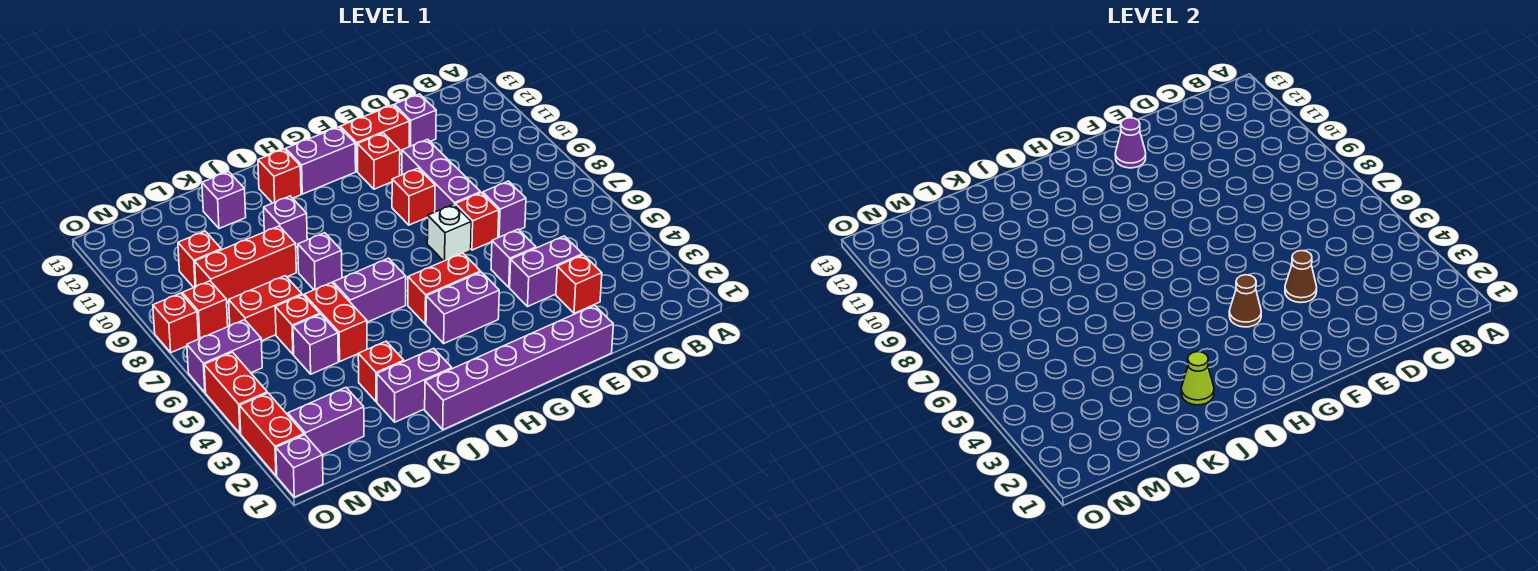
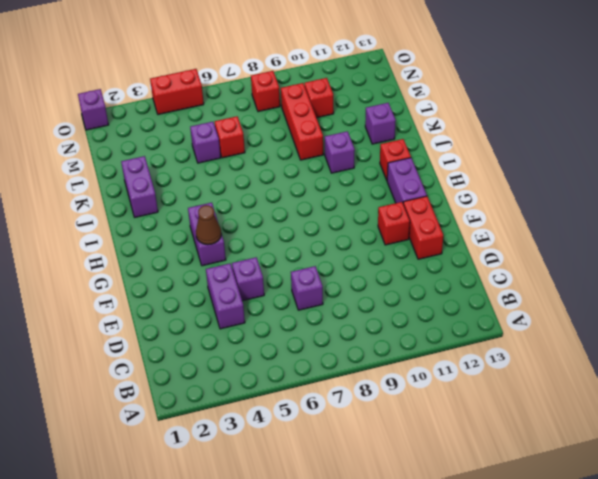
none -> red 1x1 brick [556,255,602,313]
none -> purple 1x1 brick [394,94,436,147]
none -> purple 1x6 brick [425,305,613,430]
none -> red 1x1 brick [455,193,499,250]

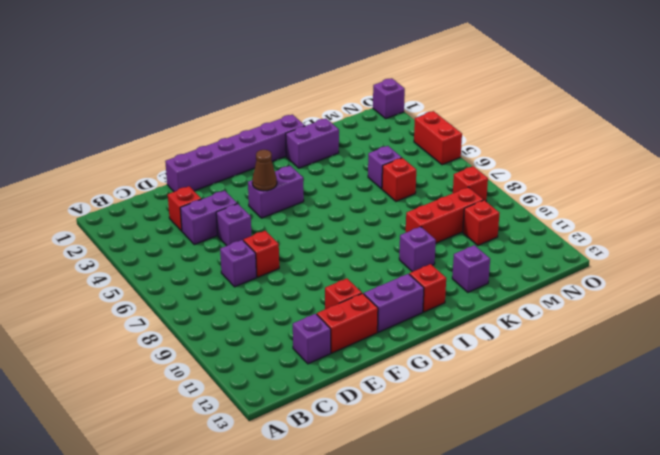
none -> purple 1x3 brick [402,139,480,212]
none -> white 1x1 brick [427,204,471,261]
none -> red 1x1 brick [392,168,435,225]
none -> red 1x2 brick [408,253,481,324]

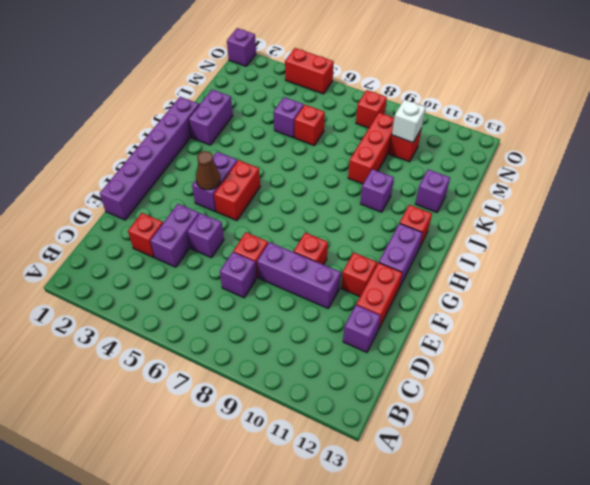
white 1x1 brick [392,100,426,143] -> white 1x1 brick moved to [427,204,471,261]
none -> purple 1x2 brick [333,258,406,322]
none -> purple 1x1 brick [298,233,342,290]
none -> red 1x1 brick [358,341,404,402]
none -> red 1x2 brick [304,283,367,361]

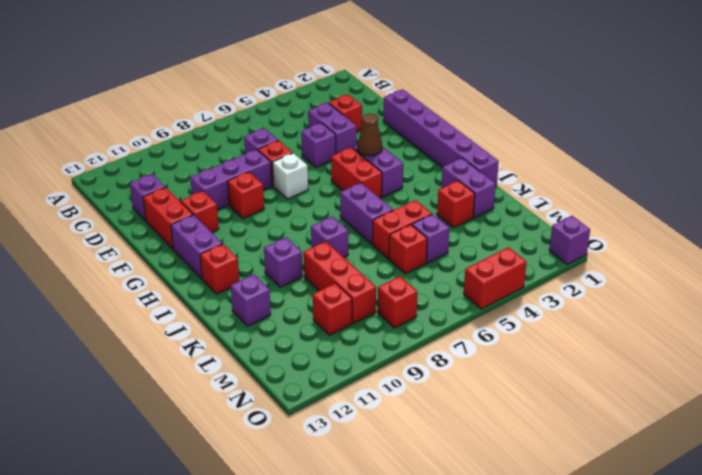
none -> red 1x2 brick [229,276,302,341]
none -> purple 1x2 brick [288,387,364,455]
none -> purple 1x2 brick [187,320,262,393]
none -> red 1x2 brick [240,393,304,476]

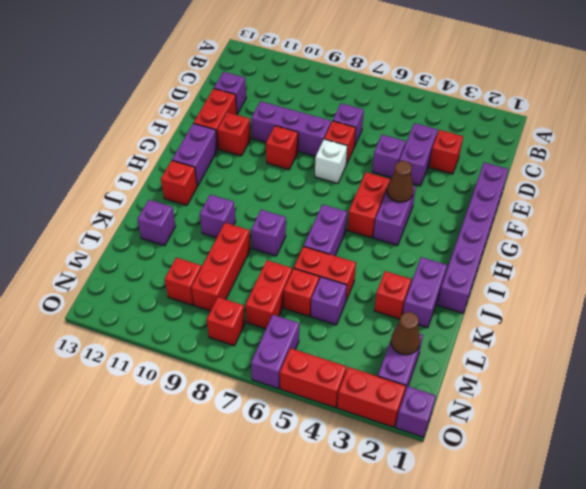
brown 1x1 cone [391,312,420,355] -> brown 1x1 cone moved to [1285,251,1317,303]
none -> red 1x1 brick [153,293,198,353]
none -> purple 1x1 cone [1115,118,1146,168]
none -> lime 1x1 cone [1181,352,1214,405]

